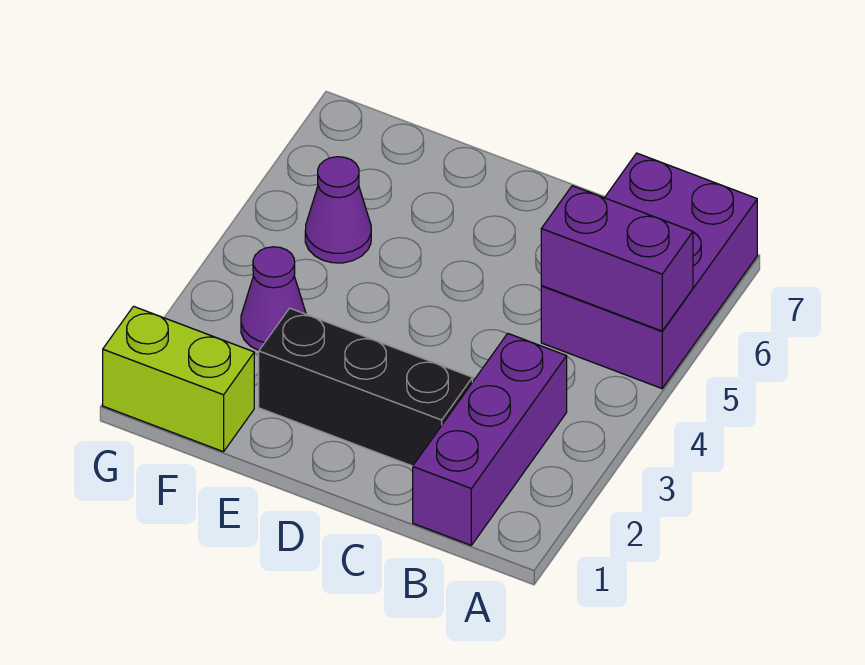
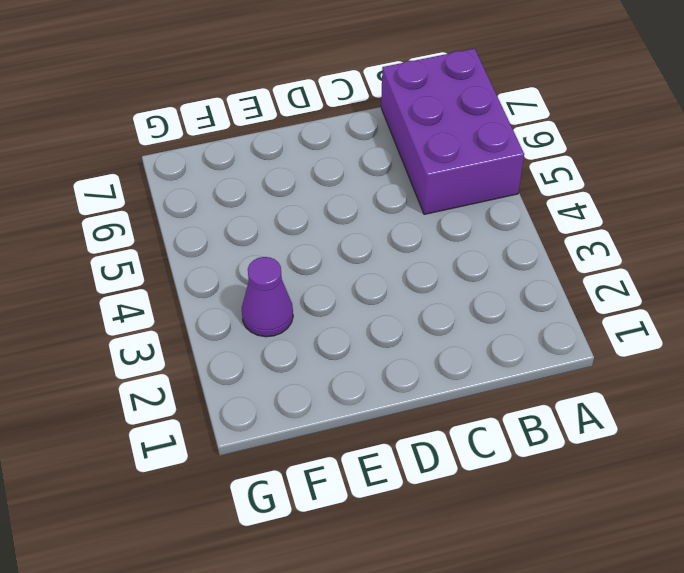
none -> purple 1x3 brick [413,334,567,545]
none -> black 1x3 brick [259,308,472,466]

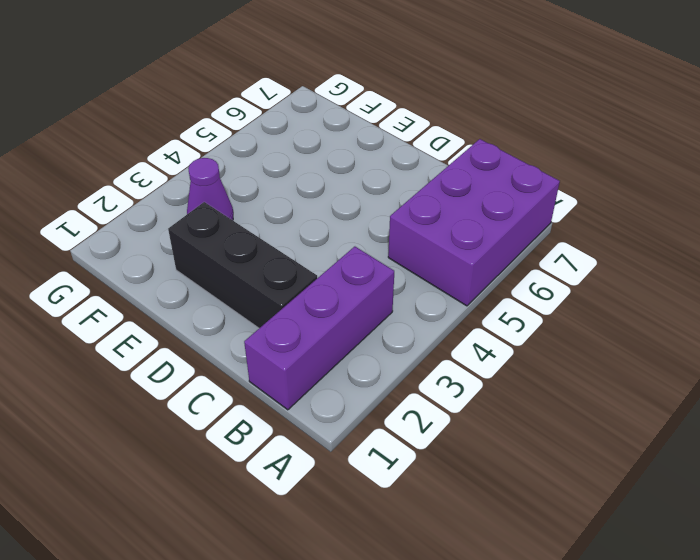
none -> lime 1x2 brick [103,306,254,452]
none -> purple 1x1 cone [305,157,371,263]

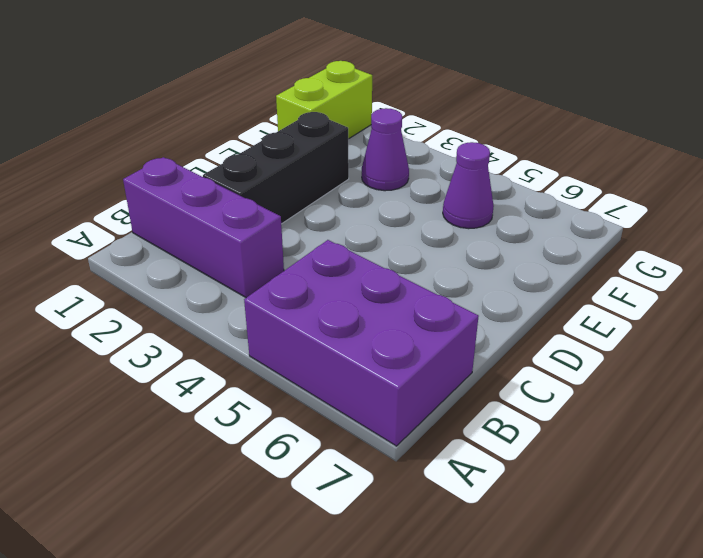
none -> purple 1x2 brick [541,186,693,331]

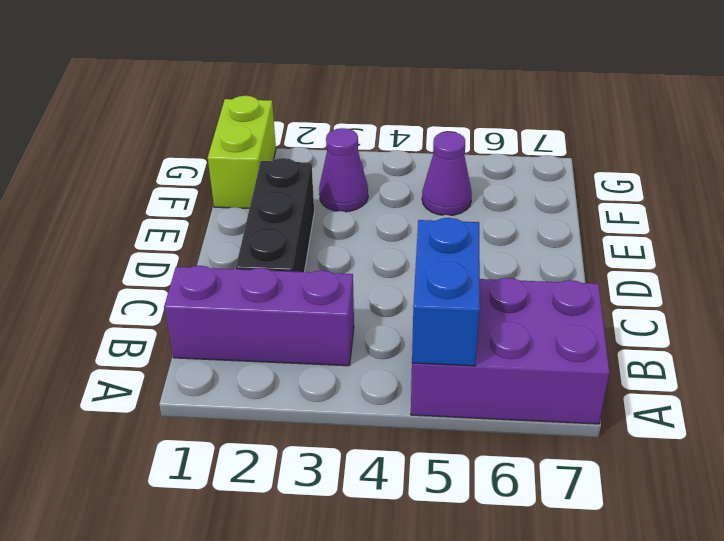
blue 1x2 brick [412,218,480,366] -> purple 1x2 brick [541,186,693,331]

